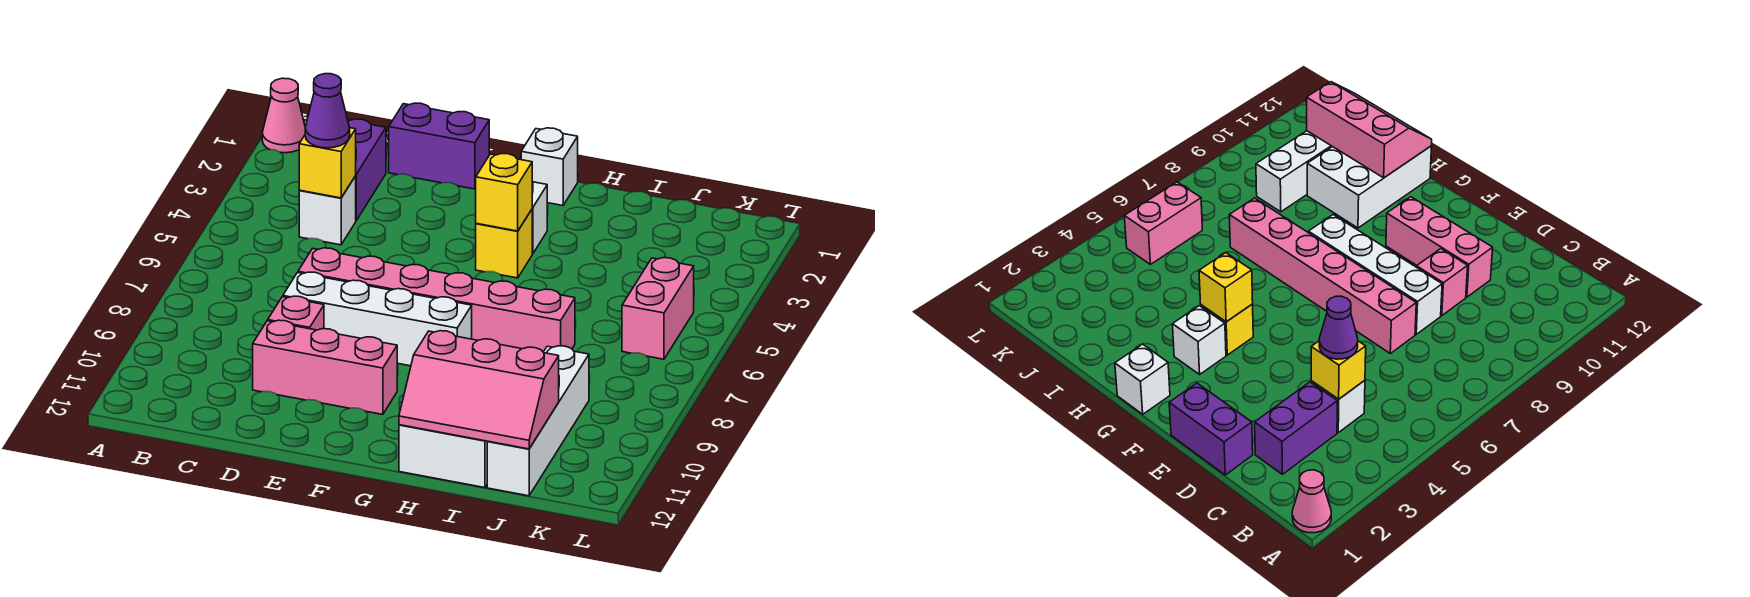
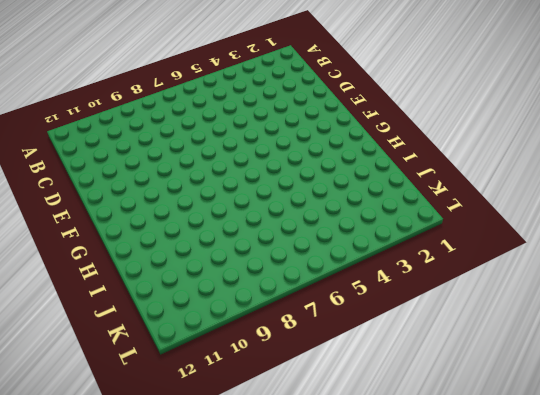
none -> pink 1x1 cone [262,78,305,153]
none -> purple 1x2 brick [348,119,386,220]
none -> white 1x1 brick [299,176,356,245]

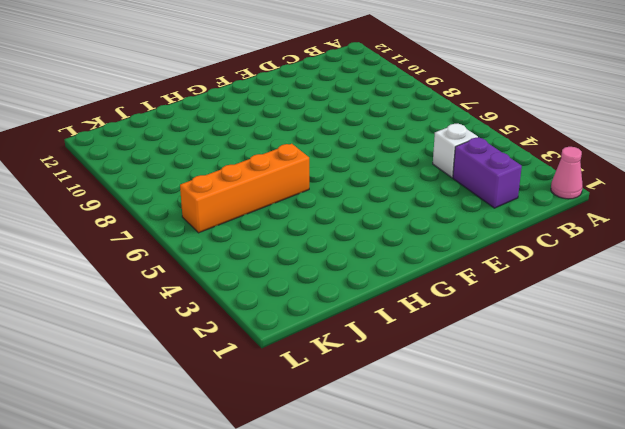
orange 1x4 brick [180,144,309,233] -> pink 1x2 brick [622,258,694,359]
none -> purple 1x2 brick [389,103,489,189]
none -> pink 1x6 brick [298,248,575,352]
none -> white 1x4 brick [283,272,472,366]

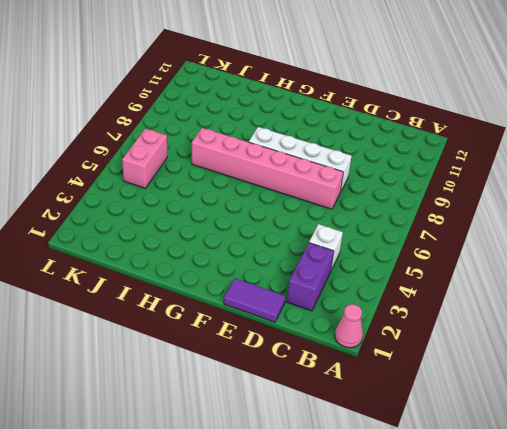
purple 1x2 tile [224,278,286,322] -> purple 1x2 brick [389,103,489,189]
none -> pink 1x1 brick [268,296,324,330]
none -> pink 1x3 brick [253,320,397,415]
none -> white 1x1 brick [521,128,578,206]

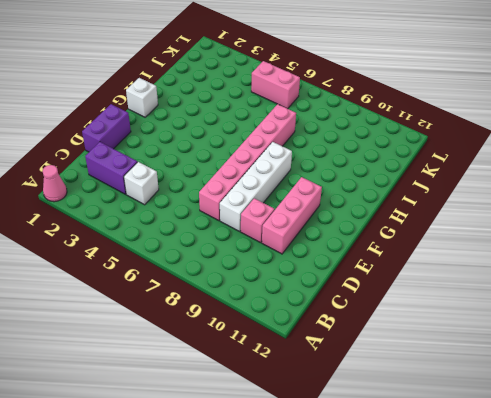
none -> white 1x1 brick [532,182,547,254]
none -> yellow 1x1 brick [476,210,532,278]
none -> white 2x3 brick [399,425,487,488]

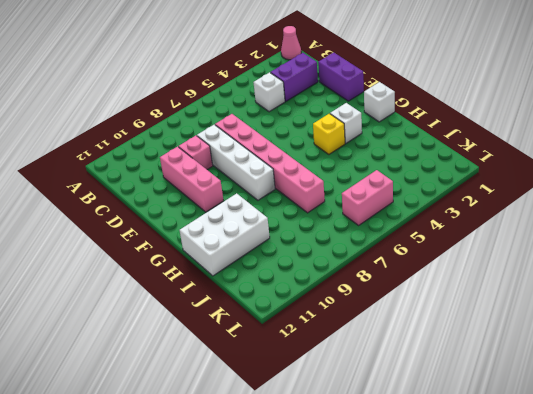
none -> white 1x4 brick [487,346,589,496]
none -> yellow 1x1 brick [299,128,356,198]
none -> yellow 1x1 brick [476,154,532,231]

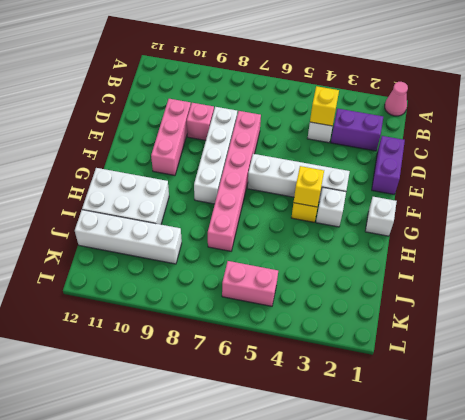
white 1x4 brick [248,154,350,202] -> none
none -> pink 2x3 slope [399,331,559,449]
none -> purple 1x1 cone [305,74,350,148]

